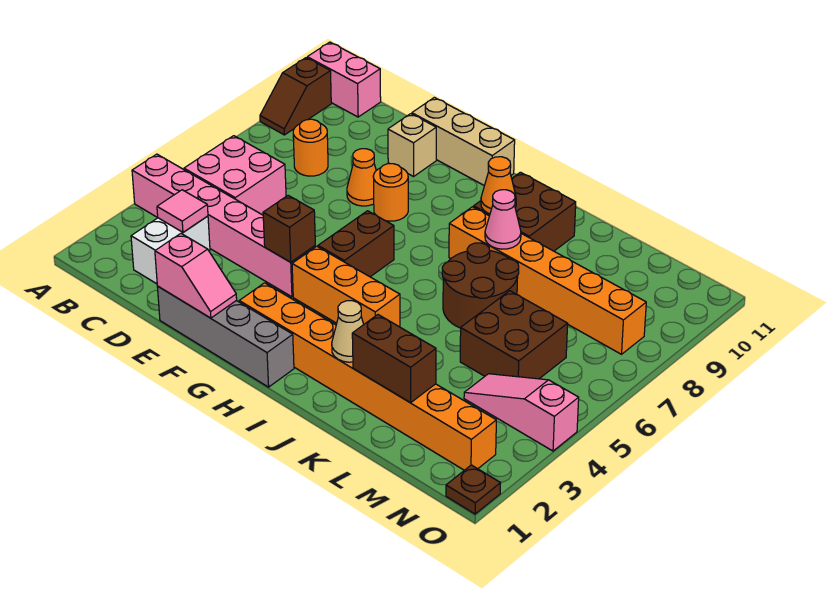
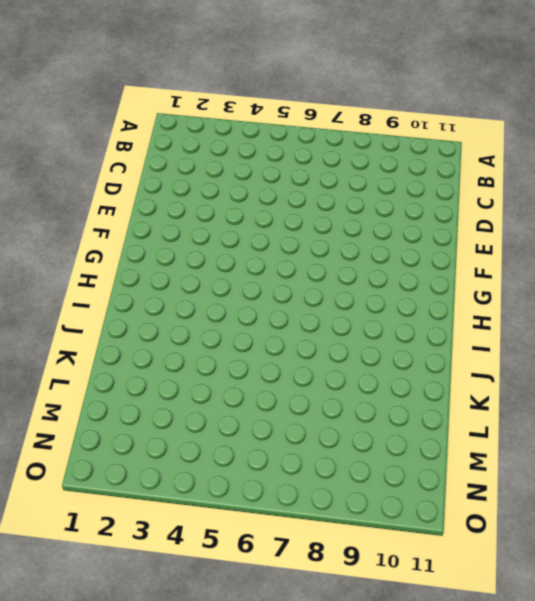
none -> pink 1x6 brick [132,154,315,297]
none -> brown 1x2 slope [260,58,331,135]
none -> pink 1x2 brick [307,42,381,117]

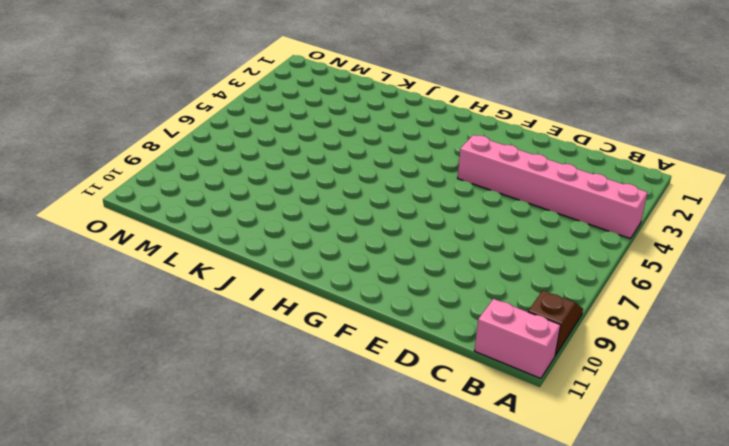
none -> pink 2x2 brick [184,136,286,214]
none -> white 1x2 brick [131,216,210,284]
none -> orange 1x1 round brick [293,119,328,176]

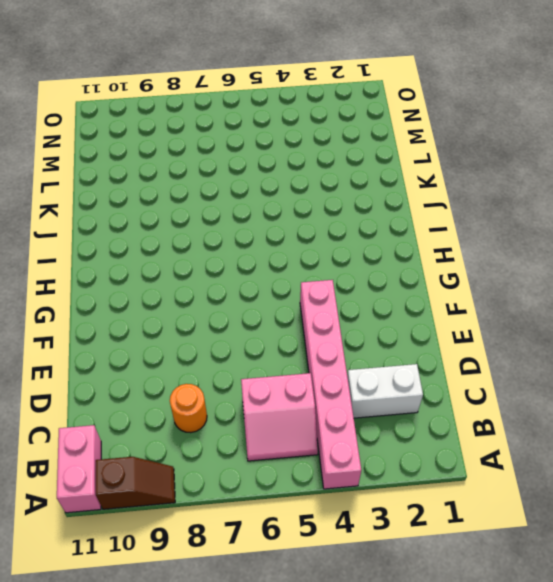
pink 2x2 slope [241,373,318,461] -> pink 2x2 brick [184,136,286,214]
none -> grey 1x4 brick [157,286,294,387]
none -> orange 1x1 cone [347,149,376,206]
none -> tan 1x1 brick [388,114,436,176]

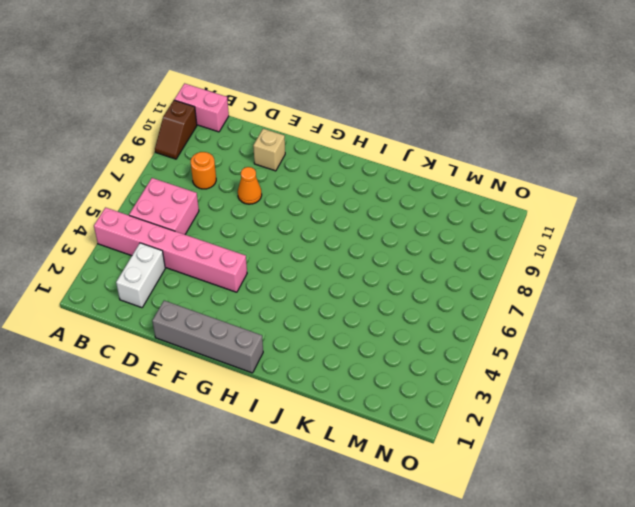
none -> tan 1x3 brick [412,97,515,186]
none -> orange 1x1 round brick [373,164,408,221]
none -> orange 1x8 brick [239,283,496,470]

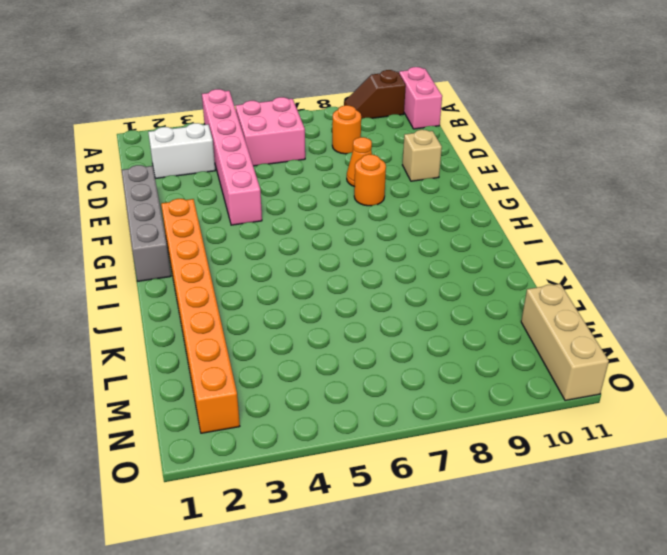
tan 1x3 brick [521,284,609,401] -> tan 1x3 brick moved to [412,97,515,186]
none -> orange 1x3 brick [292,246,400,327]
none -> brown 1x2 brick [318,211,394,277]
none -> orange 1x6 brick [449,207,646,354]

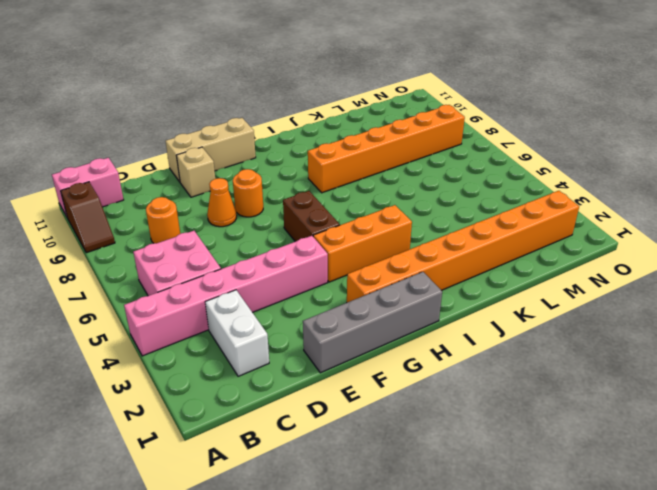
none -> brown 2x2 brick [474,172,576,251]
none -> brown 2x2 round brick [442,243,519,328]
none -> brown 2x2 brick [460,291,568,379]

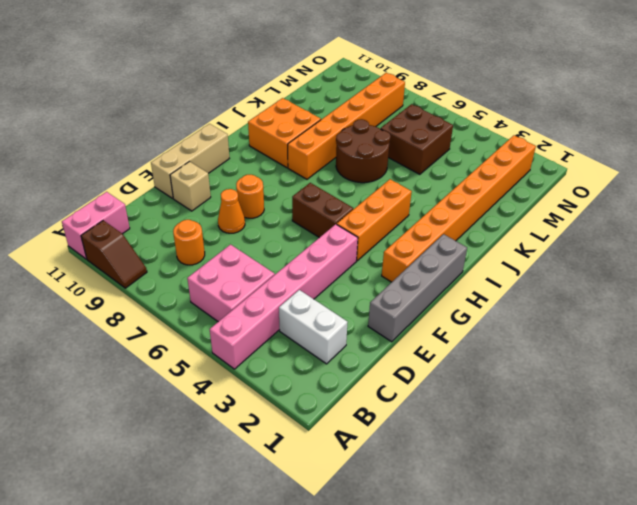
orange 2x2 brick [248,98,321,168] -> brown 2x2 brick [474,172,576,251]
none -> pink 1x3 slope [464,374,579,451]
none -> brown 1x1 plate [446,465,501,514]
none -> pink 1x1 tile [157,190,208,232]

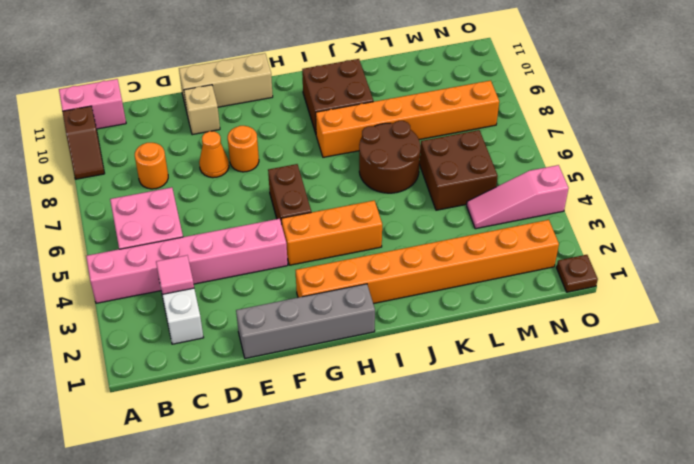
none -> pink 1x2 slope [155,234,237,318]
none -> brown 1x1 brick [263,195,315,262]
none -> orange 1x1 cone [481,157,516,214]

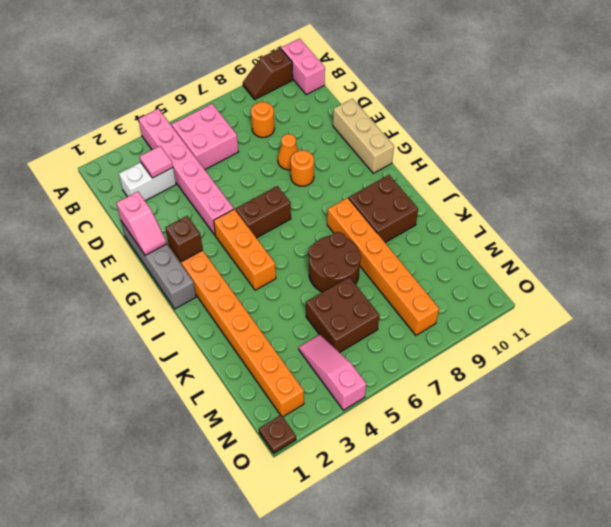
brown 1x1 brick [165,216,203,262] -> brown 1x1 brick moved to [263,195,315,262]
none -> tan 1x1 brick [388,114,436,176]
none -> orange 1x1 cone [481,157,516,214]
none -> tan 1x1 cone [332,301,364,362]

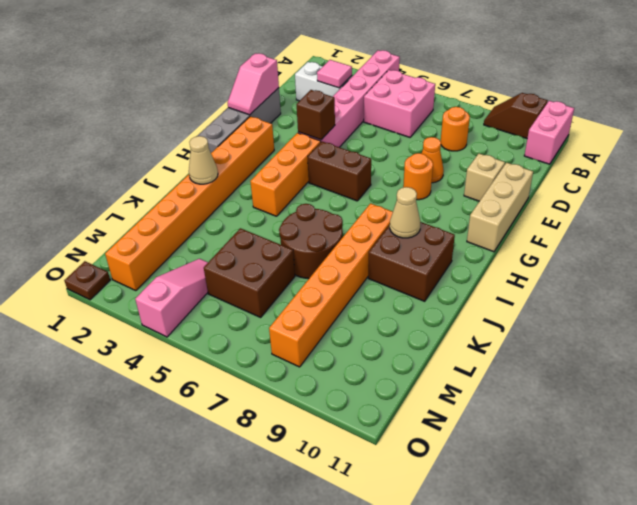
tan 1x1 cone [390,187,420,238] -> orange 1x1 cone [481,157,516,214]
none -> pink 1x1 cone [485,190,521,249]
none -> brown 1x2 brick [352,315,436,402]

